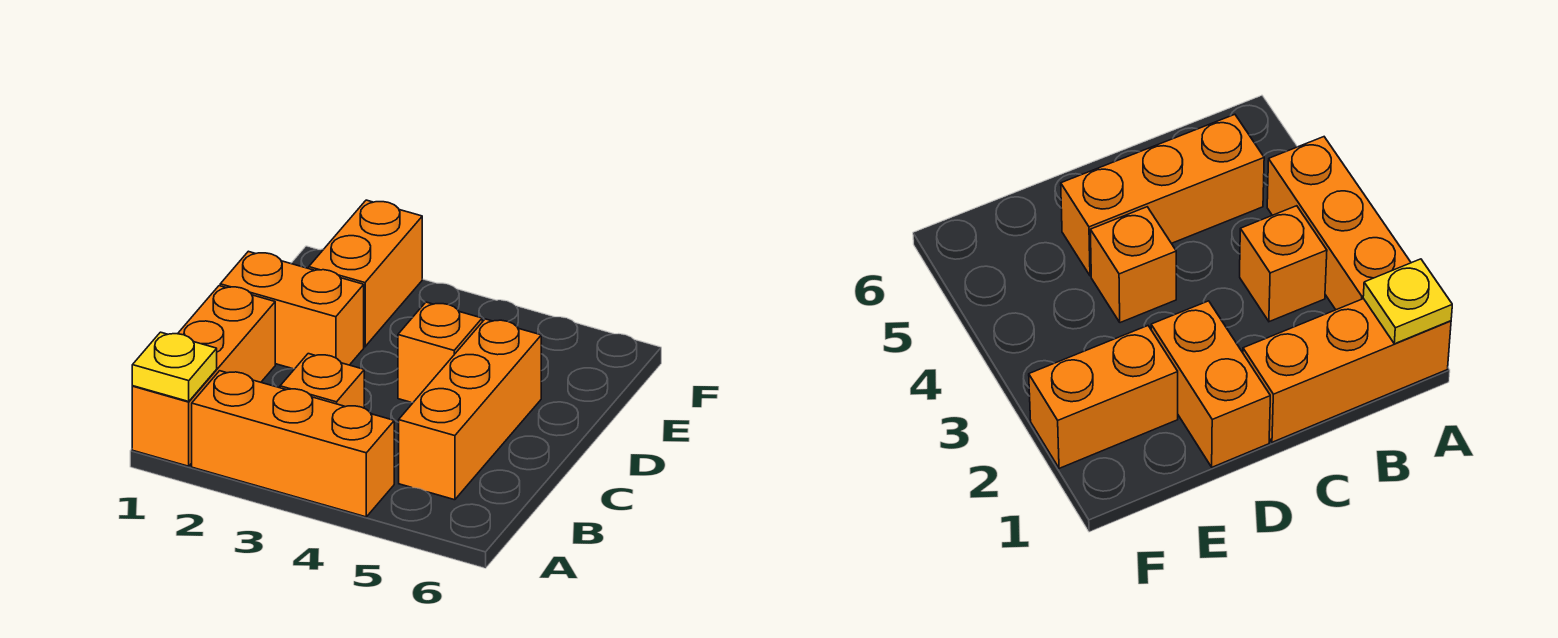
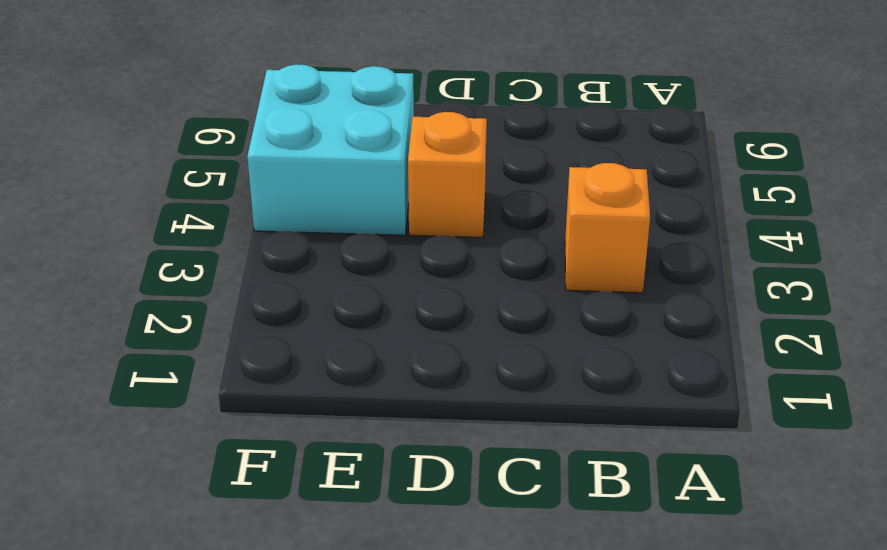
cyan 2x2 brick [247,64,414,235] -> none
none -> orange 1x3 brick [132,286,275,466]
none -> orange 1x3 brick [192,371,394,517]

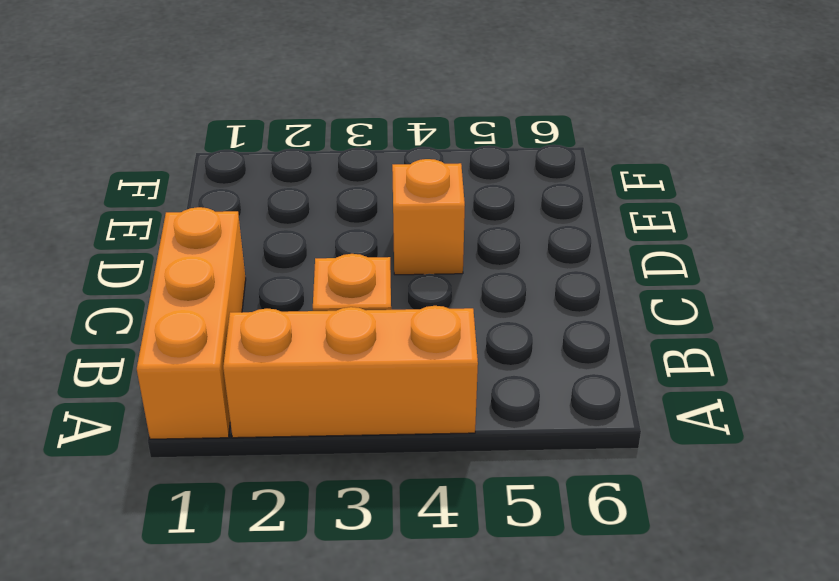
none -> orange 1x3 brick [399,319,541,500]
none -> orange 1x2 brick [220,251,364,369]

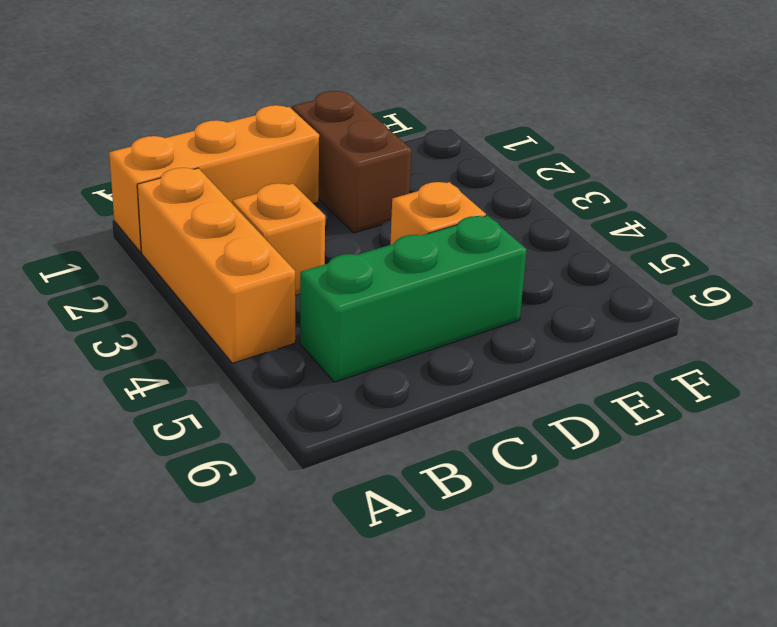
green 1x3 brick [300,216,527,382] -> orange 1x3 brick [399,319,541,500]
brown 1x2 brick [292,91,411,233] -> orange 1x2 brick [220,251,364,369]
none -> orange 1x2 brick [309,200,422,347]
none -> yellow 1x1 plate [132,332,217,401]

